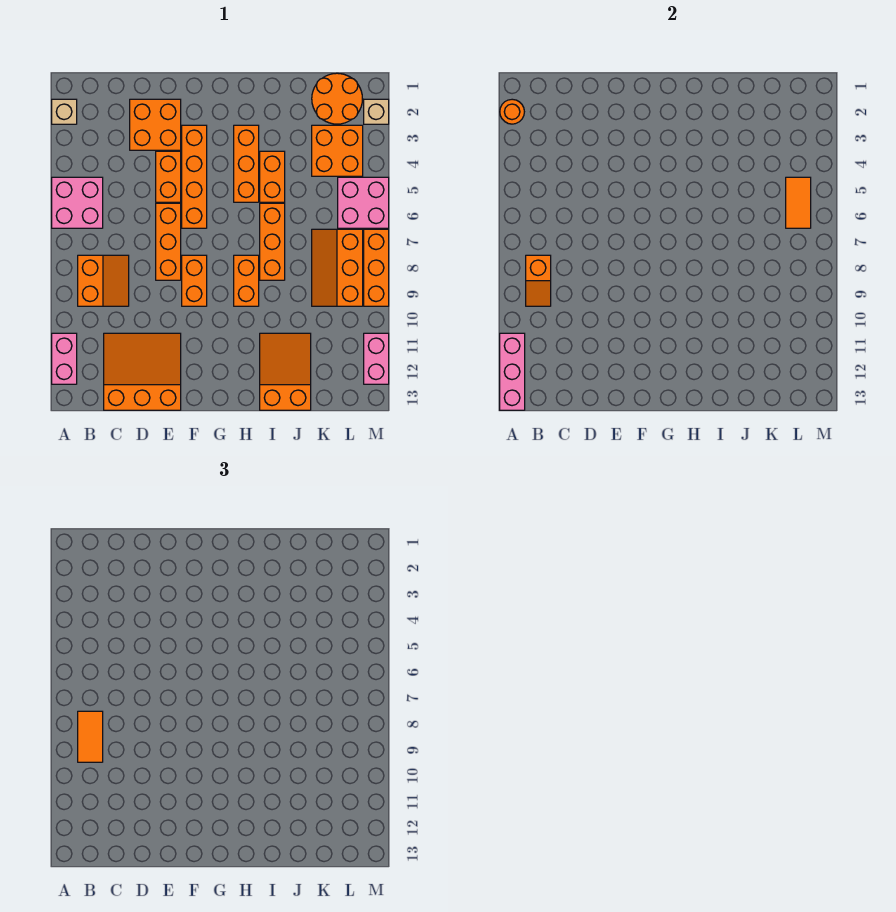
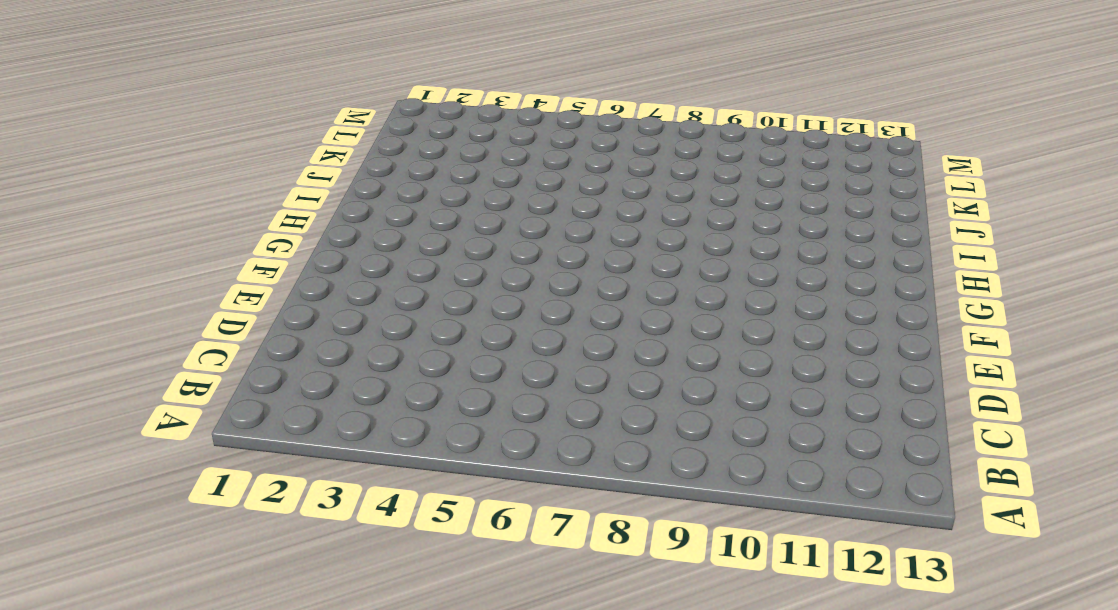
none -> tan 1x1 brick [52,99,77,124]
none -> pink 2x2 brick [52,177,103,228]
none -> pink 1x2 brick [52,333,77,384]

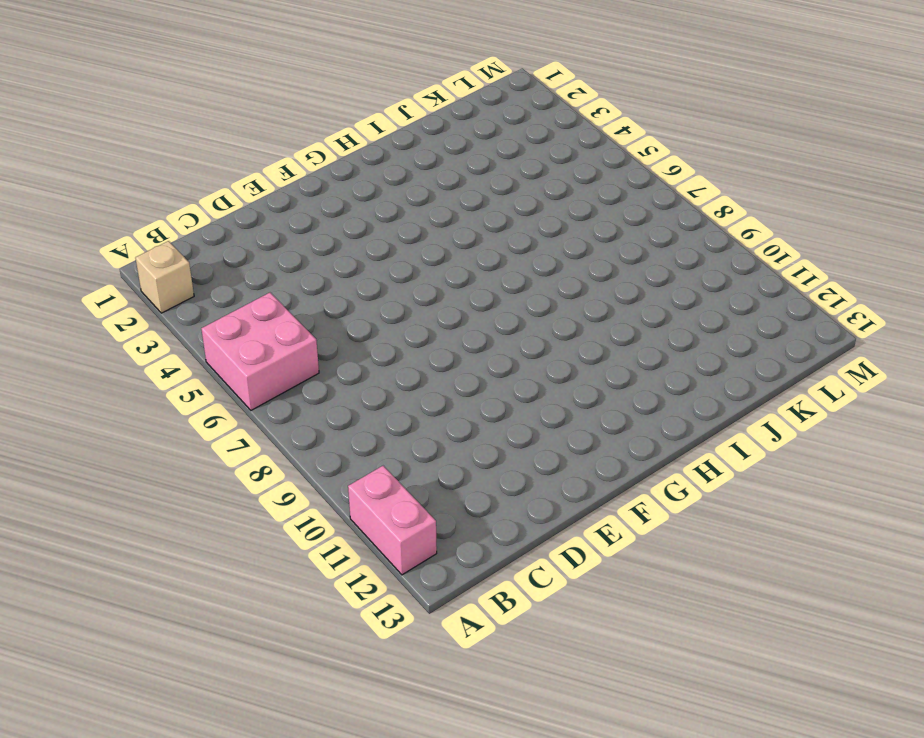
none -> orange 2x2 slope [78,255,129,306]
none -> orange 3x3 slope [104,333,181,410]
none -> orange 2x2 brick [130,99,181,150]

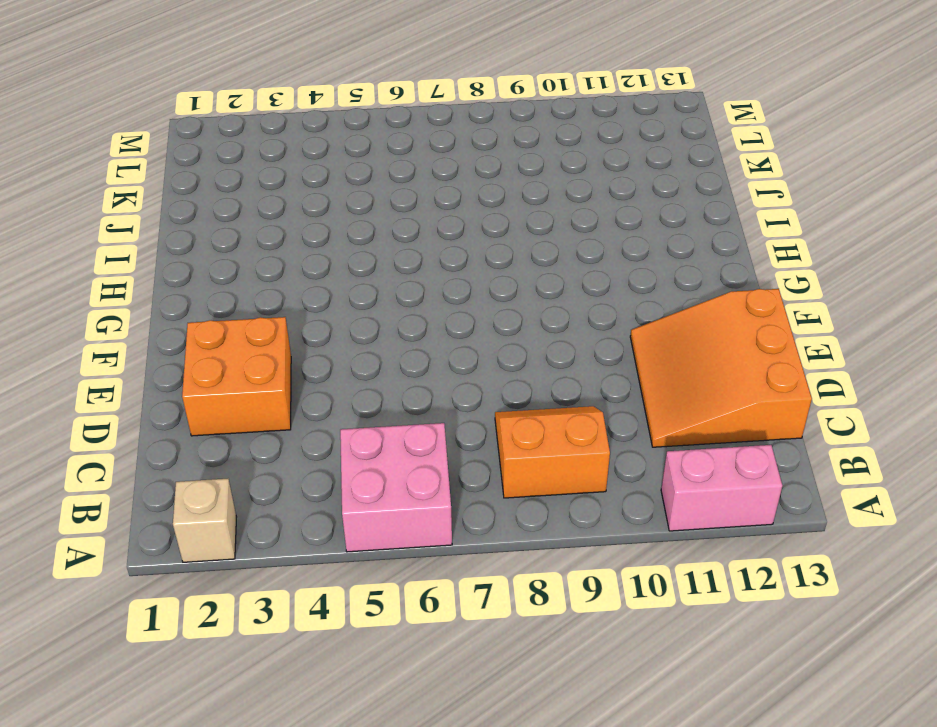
none -> orange 1x2 brick [156,151,181,202]
none -> orange 1x3 brick [156,203,181,280]
none -> orange 1x4 brick [182,125,207,228]

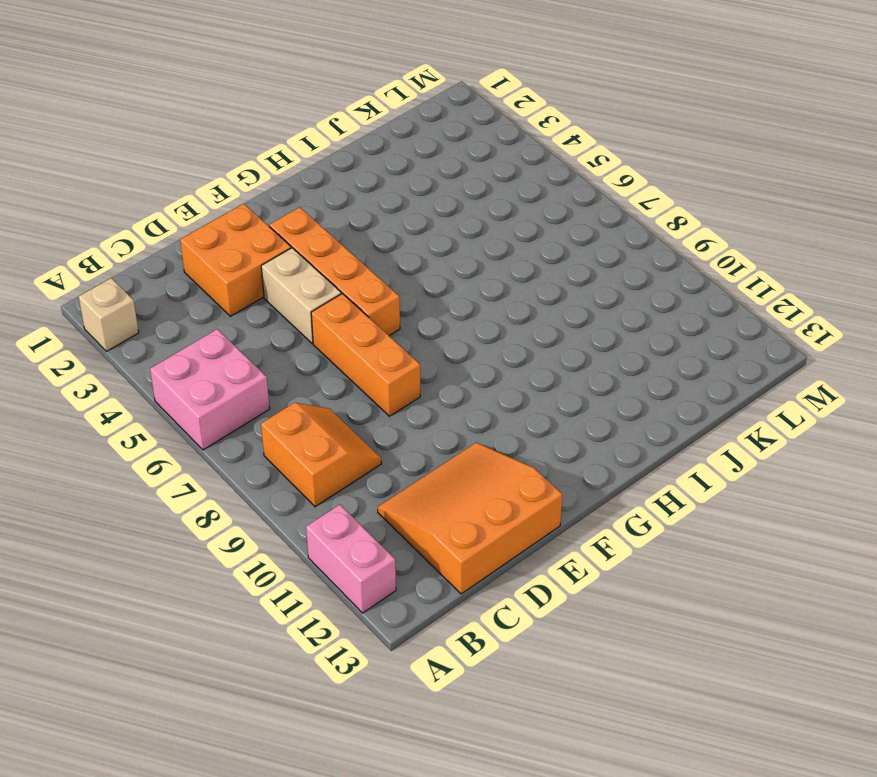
tan 1x2 brick [261,248,341,344] -> orange 1x2 brick [156,151,181,202]
none -> orange 1x2 brick [182,255,207,306]
none -> orange 1x3 brick [234,125,259,202]
none -> orange 1x2 brick [234,255,259,306]

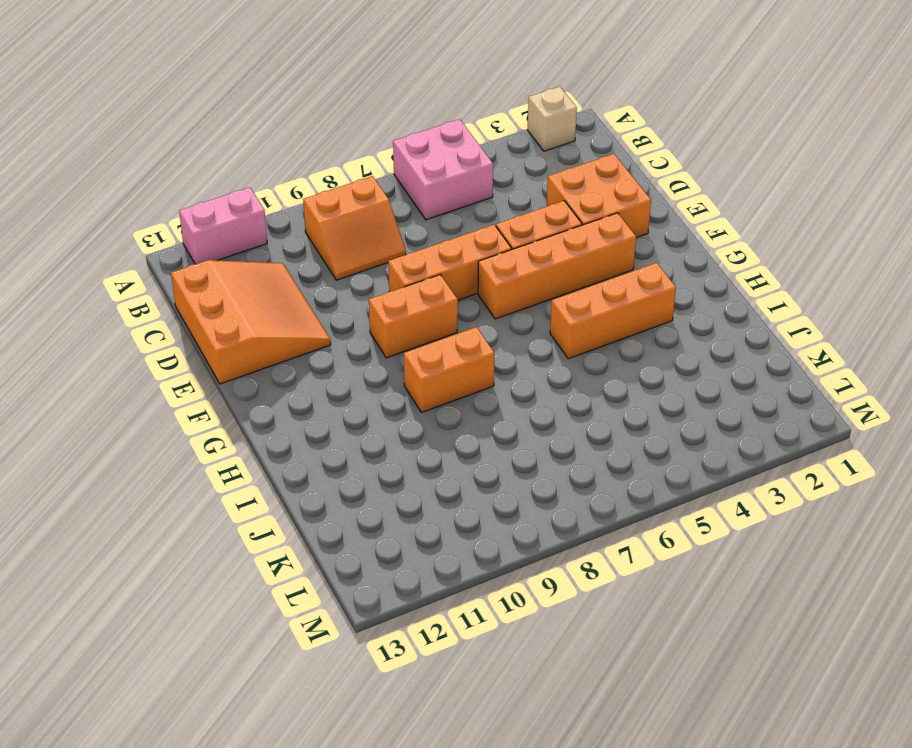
none -> orange 1x2 brick [260,151,285,202]
none -> orange 1x3 brick [260,203,285,280]
none -> orange 2x3 slope [260,333,311,410]

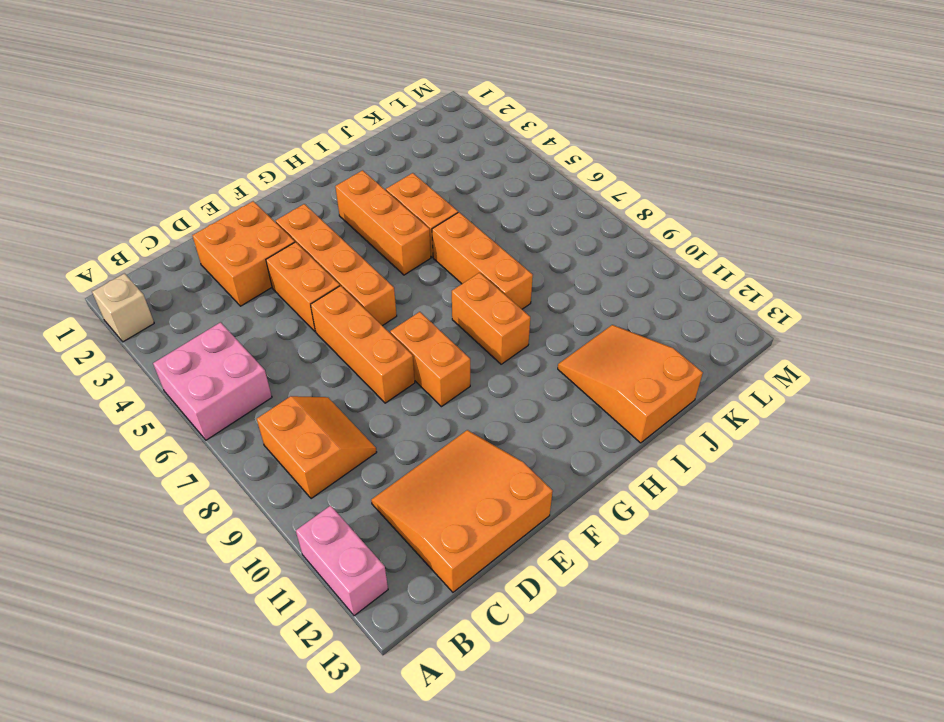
none -> orange 2x2 round brick [312,73,362,124]
none -> orange 2x2 brick [312,125,363,176]
none -> orange 2x3 slope [312,229,363,306]

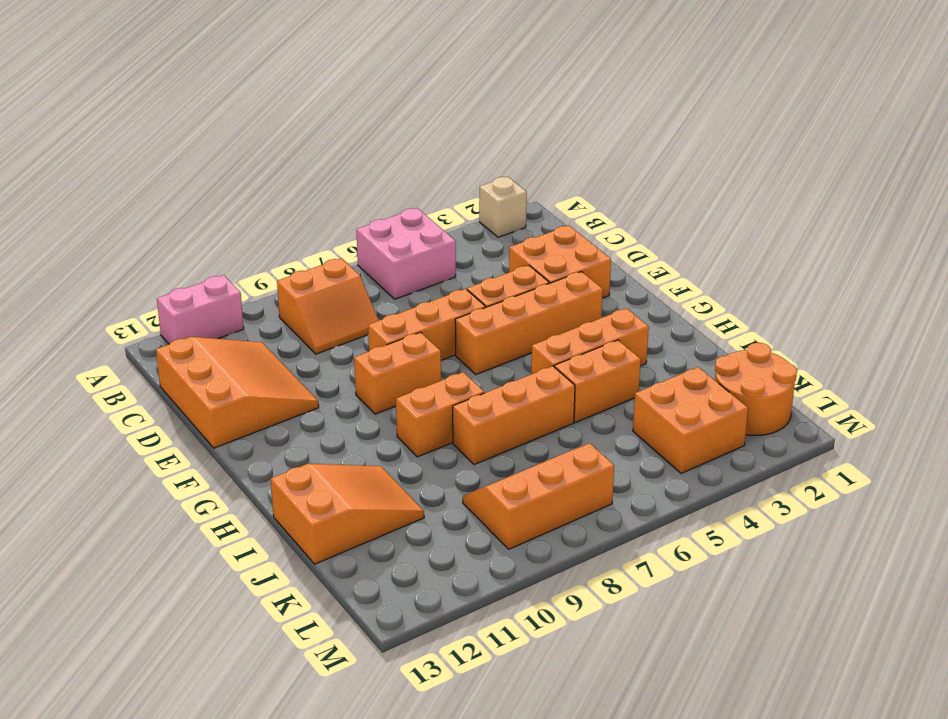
none -> pink 2x2 brick [338,177,389,228]
none -> tan 1x1 brick [364,99,389,124]
none -> orange 1x3 brick [364,229,389,306]

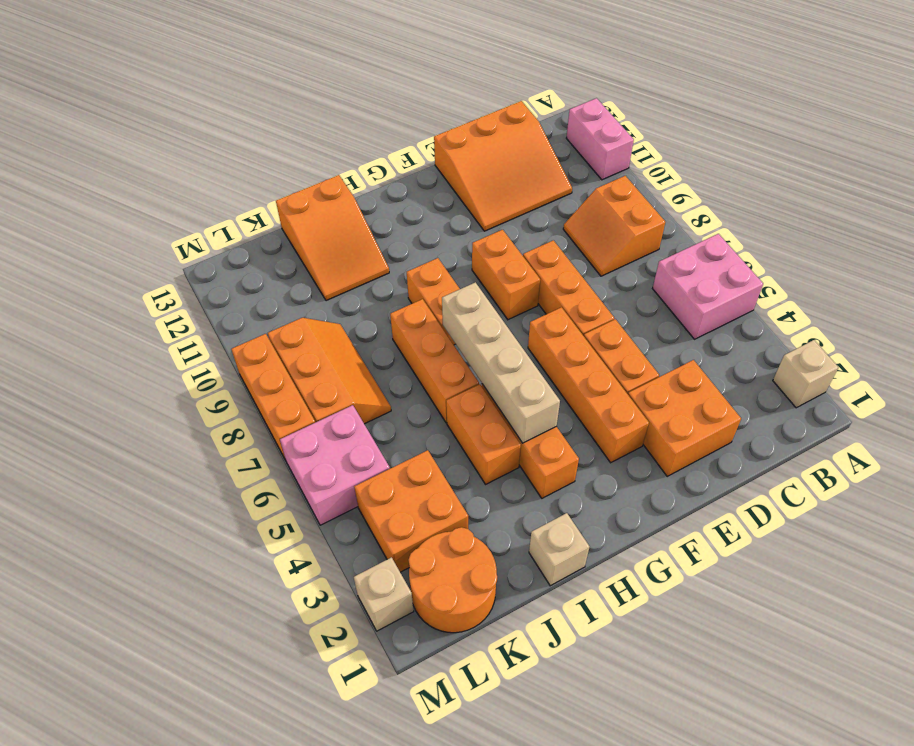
tan 1x4 brick [442,282,560,443] -> none
tan 1x1 brick [529,513,590,586] -> none
none -> pink 1x2 brick [364,333,389,384]
none -> orange 1x1 round brick [500,99,524,124]
none -> pink 1x3 brick [500,333,525,410]

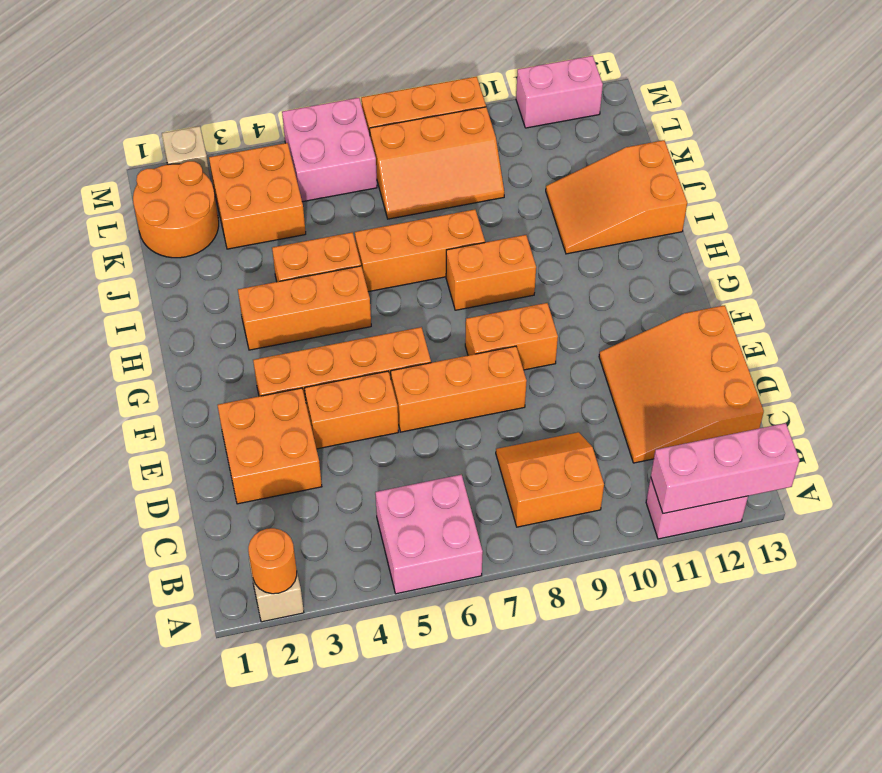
none -> orange 1x2 slope [526,255,551,306]
none -> orange 1x2 tile [786,177,811,228]
none -> orange 1x2 tile [78,711,103,762]

